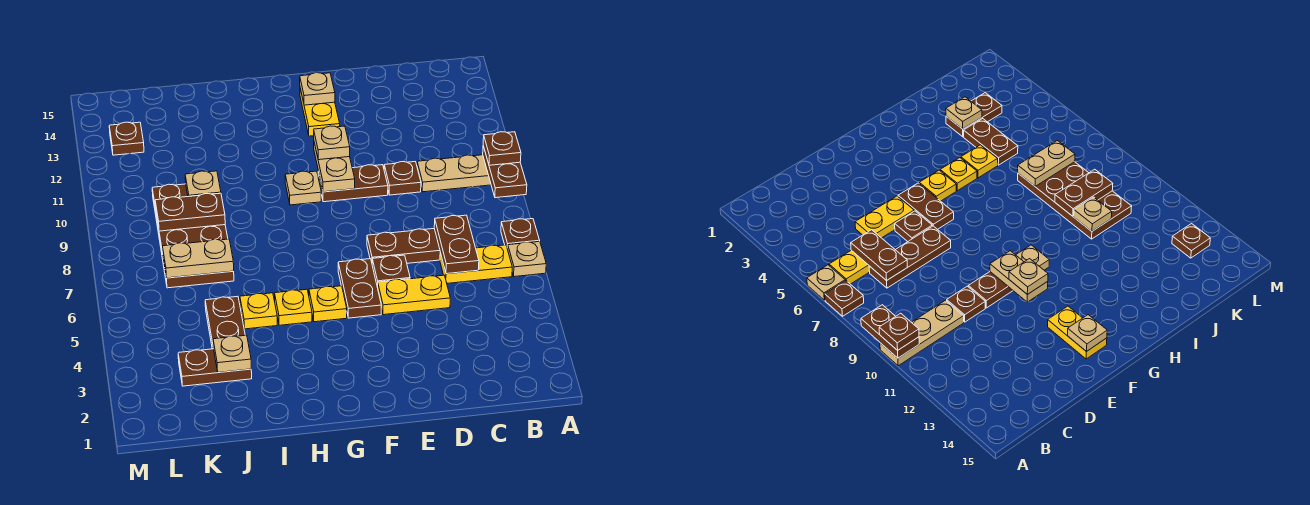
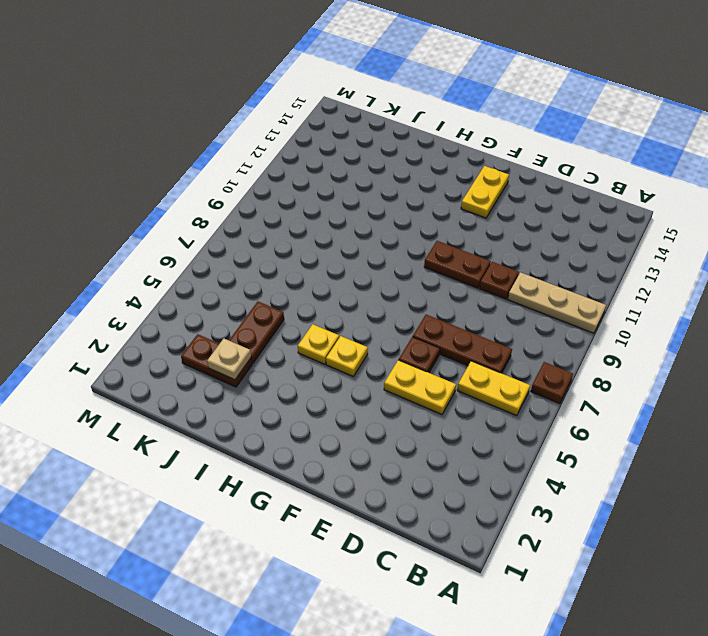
none -> tan 1x1 plate [508,241,546,277]
none -> brown 1x2 plate [338,259,381,318]
none -> tan 1x1 plate [285,171,321,205]

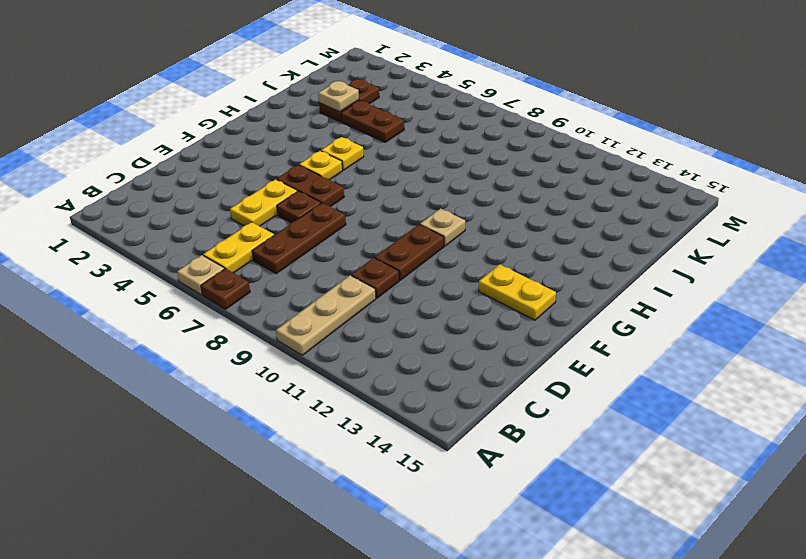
none -> yellow 1x1 plate [240,293,277,329]
none -> brown 2x4 plate [152,184,234,288]
none -> brown 1x1 plate [109,122,144,155]

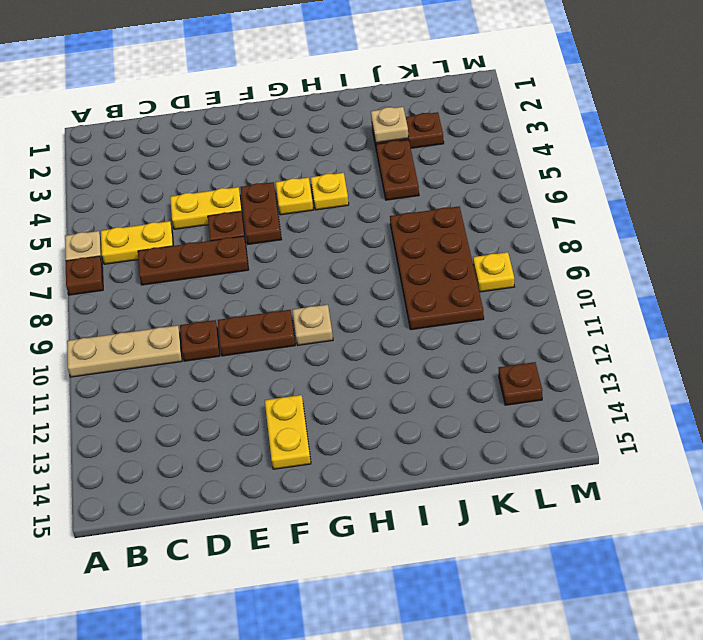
yellow 1x1 plate [473,252,515,292] -> yellow 1x1 plate moved to [240,293,277,329]
none -> brown 1x2 plate [483,146,527,198]
none -> brown 1x2 plate [434,215,479,274]
none -> tan 1x2 plate [314,143,355,192]

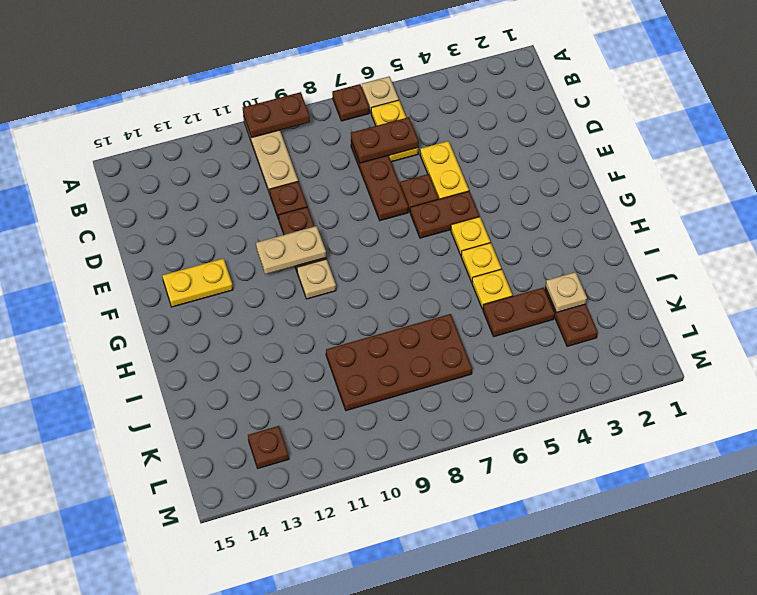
none -> tan 1x1 plate [300,72,335,105]
none -> tan 1x2 plate [163,239,234,278]
none -> brown 1x2 plate [155,193,225,231]

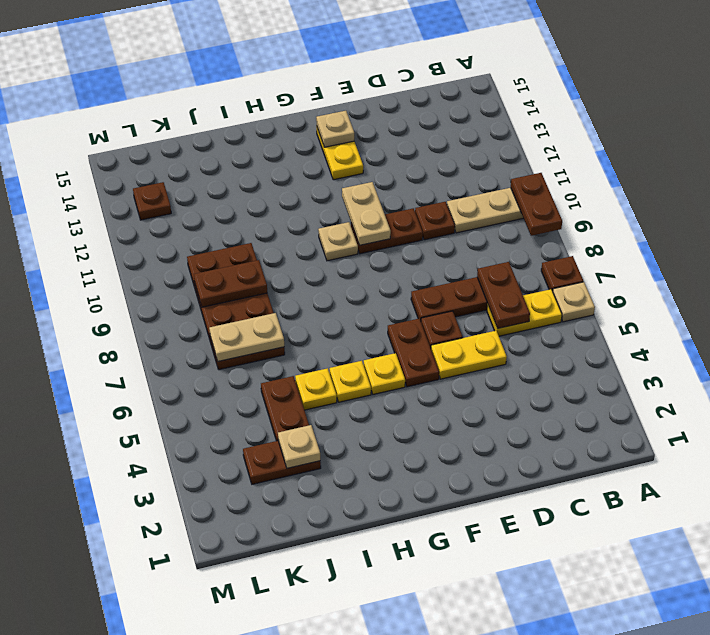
none -> tan 1x1 plate [185,171,221,197]
none -> brown 1x1 plate [483,132,521,165]
none -> tan 1x1 plate [314,126,350,160]

